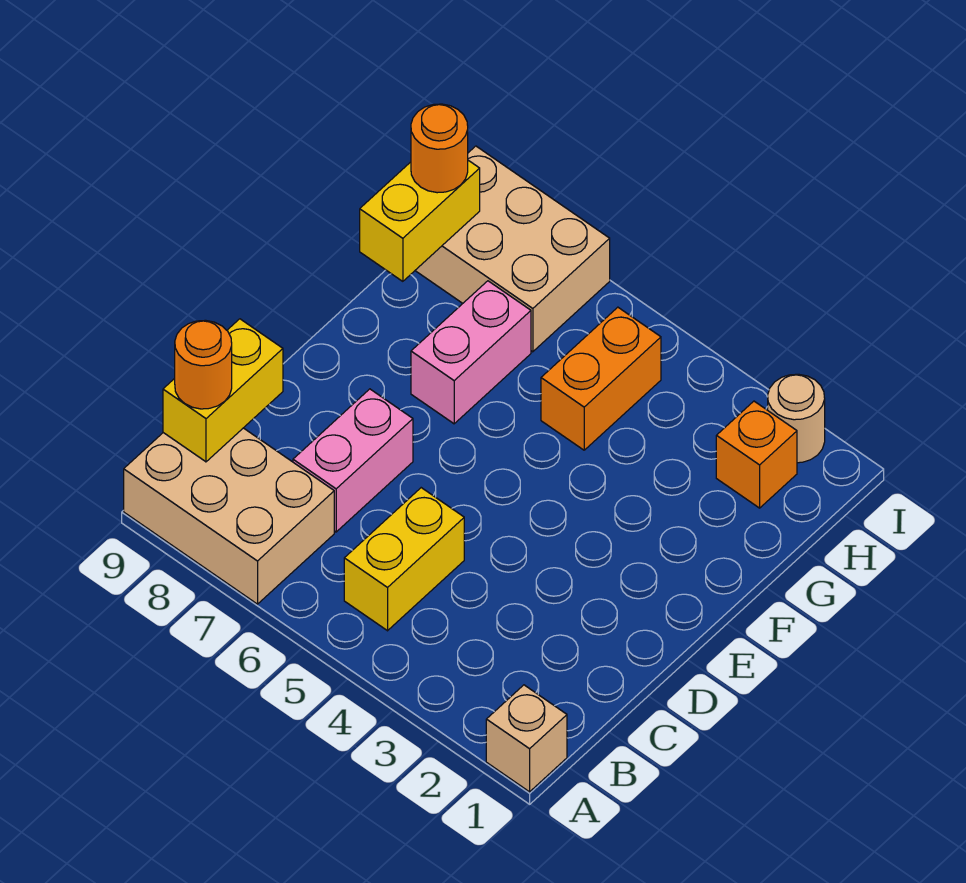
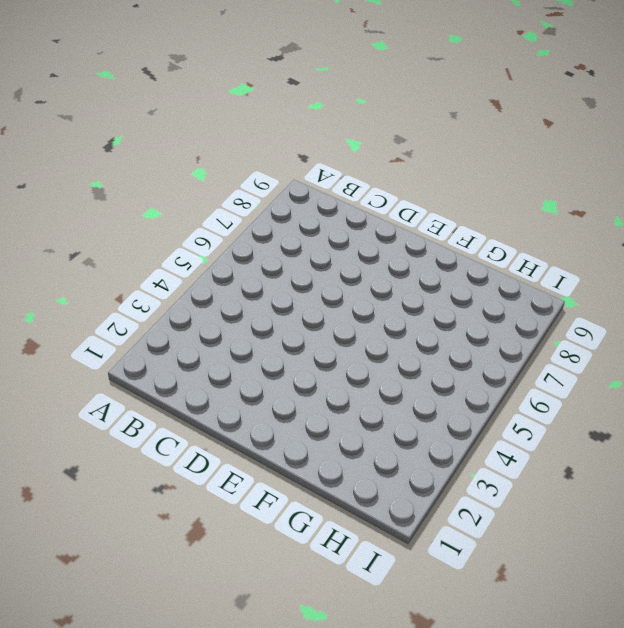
none -> tan 1x1 brick [486,685,567,792]
none -> tan 2x3 brick [124,428,334,604]
none -> yellow 1x2 brick [344,488,464,631]

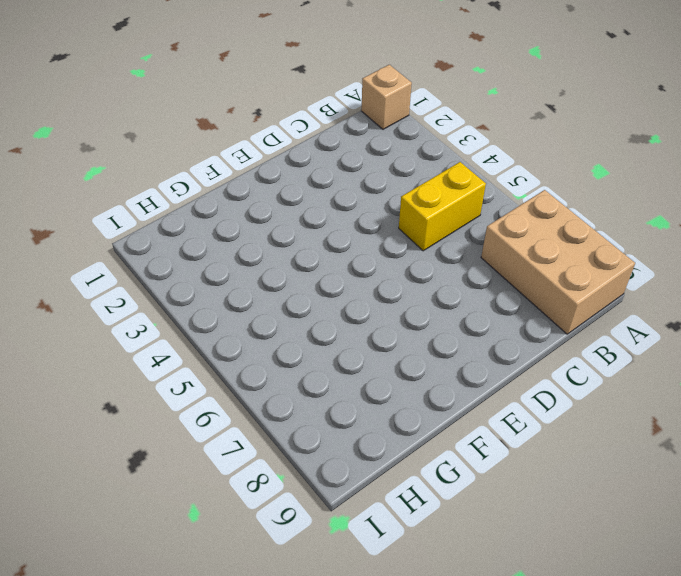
none -> pink 1x2 brick [293,389,413,532]
none -> pink 1x2 brick [411,281,531,424]
none -> orange 1x2 brick [541,307,661,450]

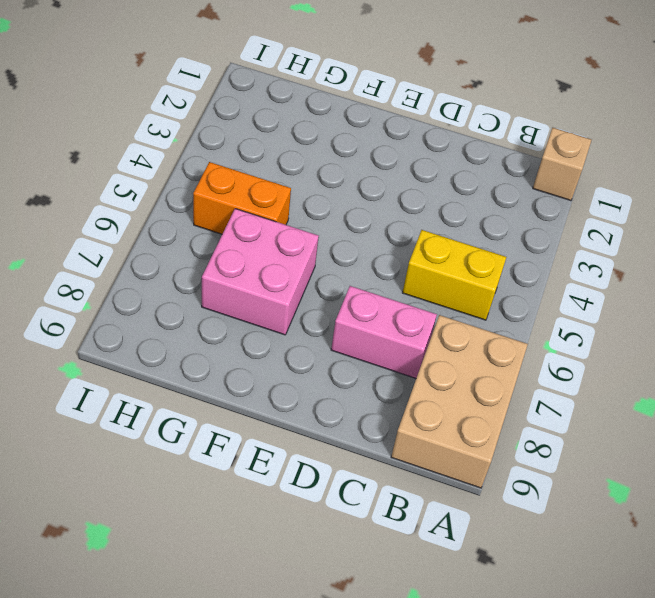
pink 2x2 brick [202,209,319,335] -> pink 1x2 brick [411,281,531,424]
none -> orange 1x1 brick [716,401,797,508]
none -> tan 2x3 brick [415,146,610,352]
none -> tan 1x1 round brick [768,374,825,463]

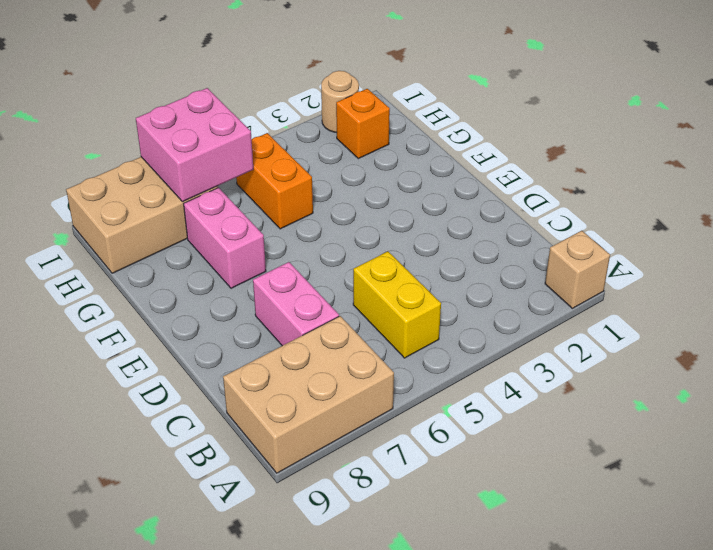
pink 2x2 brick [136,88,253,202] -> none
none -> yellow 1x2 brick [163,319,283,462]
none -> yellow 1x2 brick [360,160,480,281]
none -> orange 1x1 round brick [175,320,232,409]

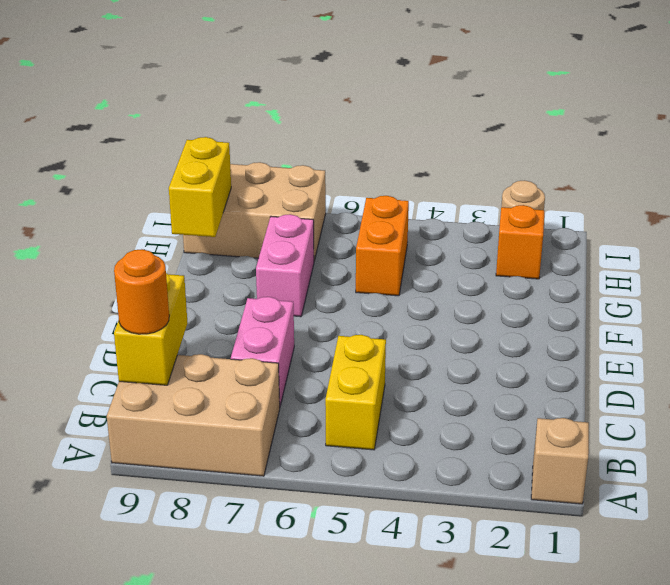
none -> orange 1x1 round brick [411,104,468,193]

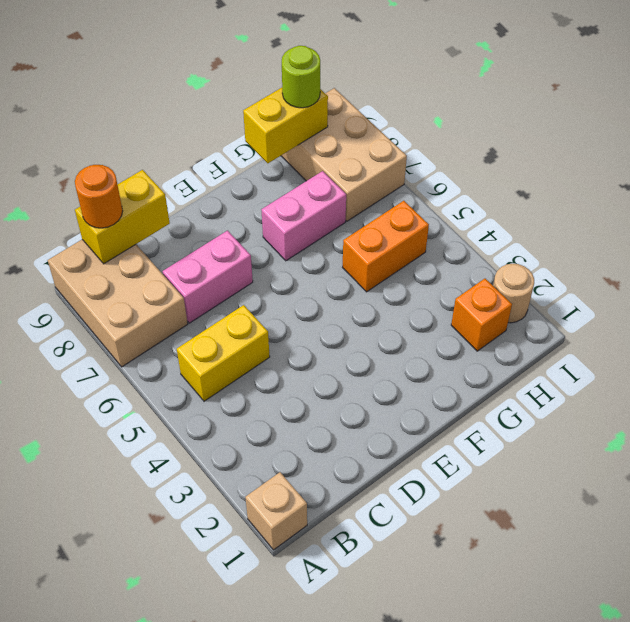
lime 1x1 round brick [282,46,320,108] -> orange 1x1 round brick [411,104,468,193]

